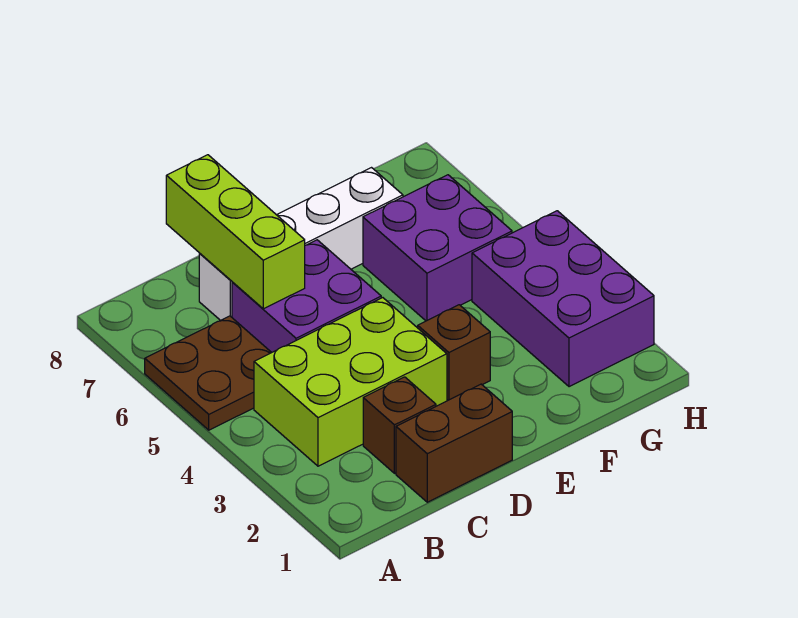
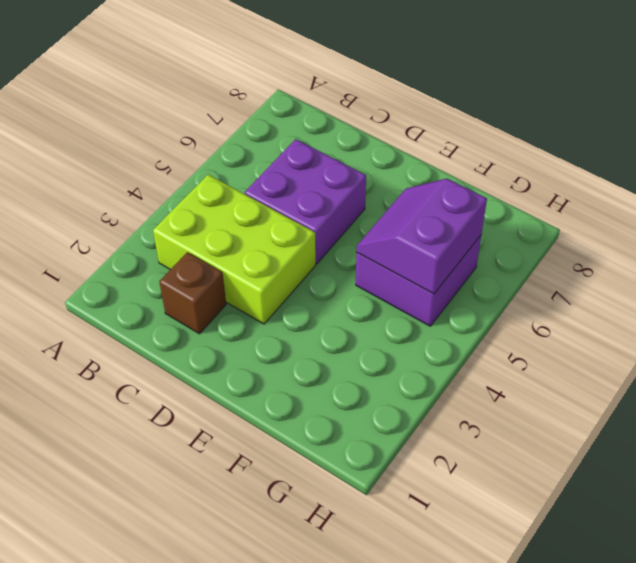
purple 2x2 slope [356,179,487,294] -> none
none -> brown 2x2 plate [145,316,272,430]
none -> brown 1x2 brick [396,384,512,502]

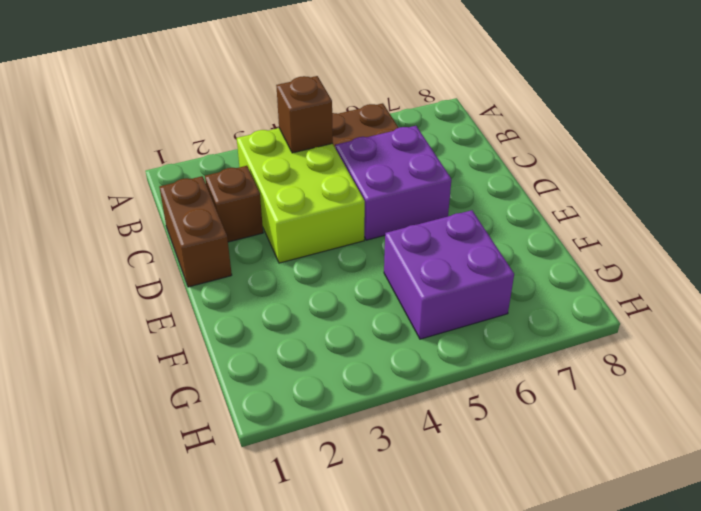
brown 1x1 brick [276,76,333,153] -> brown 1x1 brick moved to [418,305,490,400]
none -> white 1x4 brick [199,168,403,321]
none -> purple 2x3 brick [472,211,654,387]

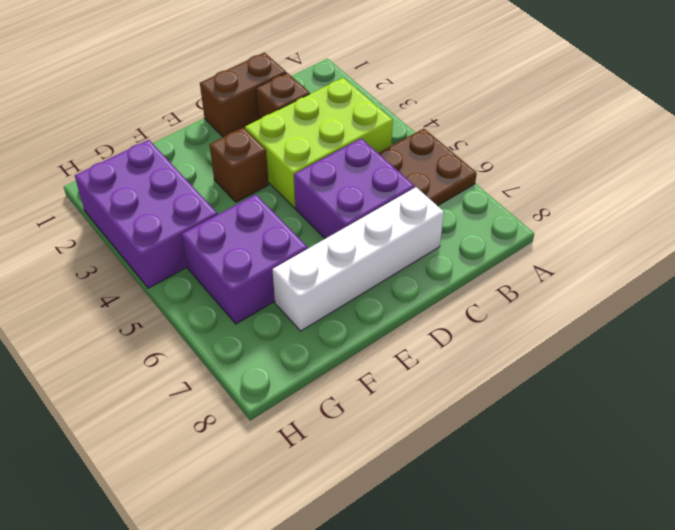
none -> lime 1x3 brick [166,155,305,309]

